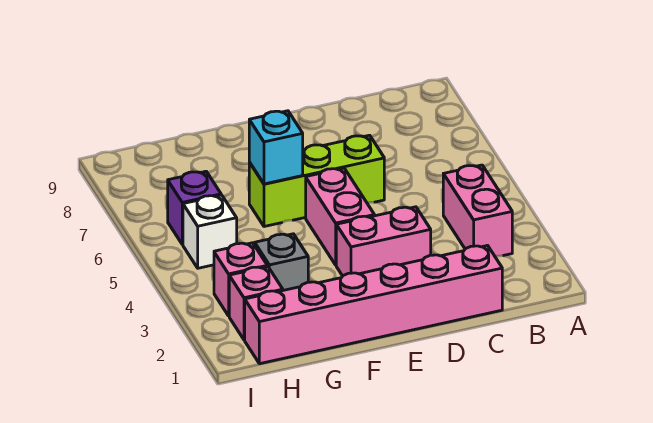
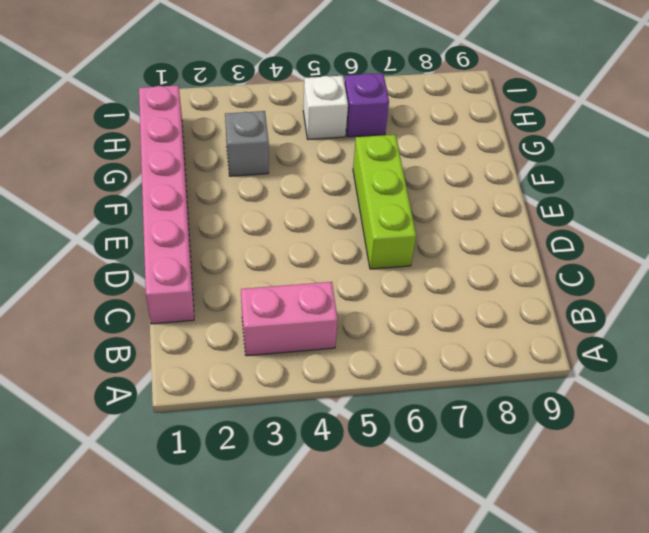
none -> pink 1x2 brick [336,207,431,276]
none -> pink 1x2 brick [306,168,374,265]

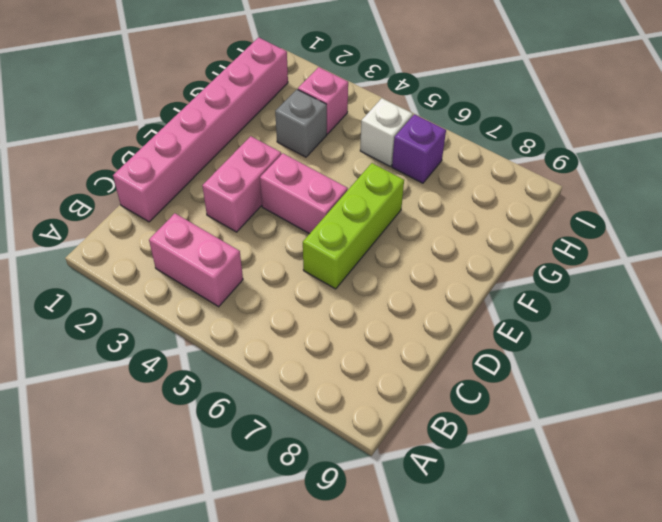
none -> pink 1x1 brick [229,267,283,340]
none -> cyan 1x1 brick [249,111,303,184]

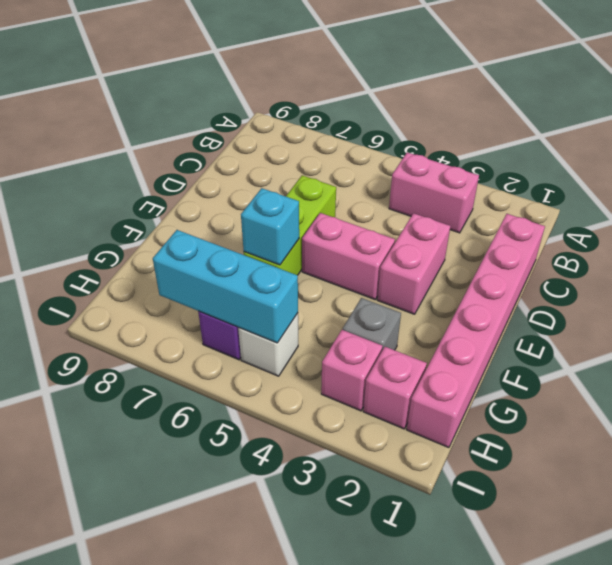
cyan 1x3 brick [153,230,298,343] -> none

